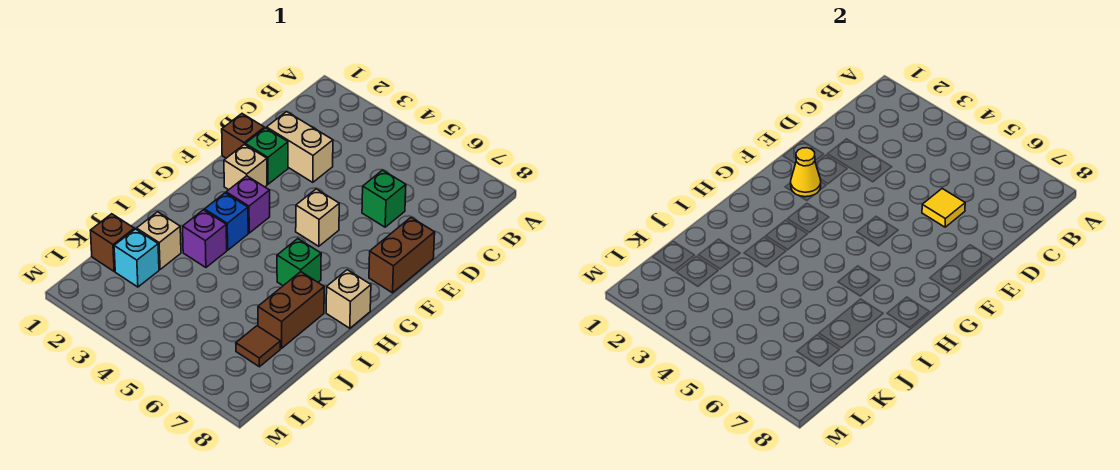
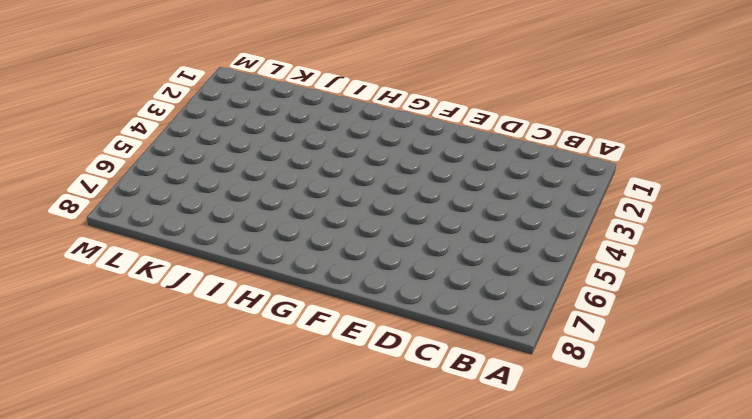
none -> tan 1x2 brick [267,112,333,182]
none -> green 1x1 brick [362,170,406,227]
none -> brown 1x1 brick [222,114,264,158]

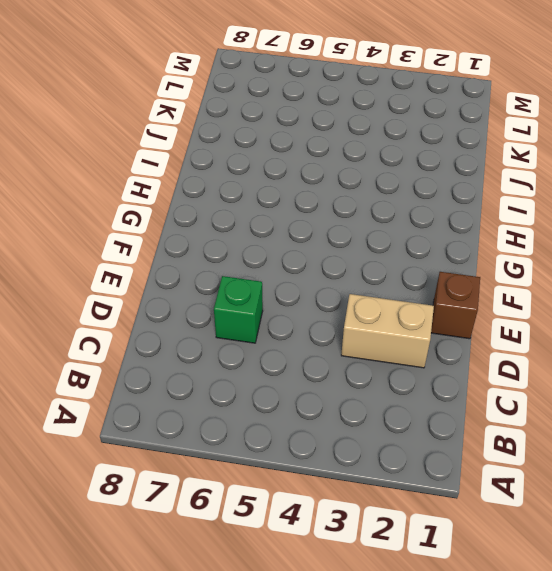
none -> green 1x1 brick [245,128,288,184]
none -> brown 1x2 brick [369,218,435,293]
none -> tan 1x1 brick [224,144,267,190]

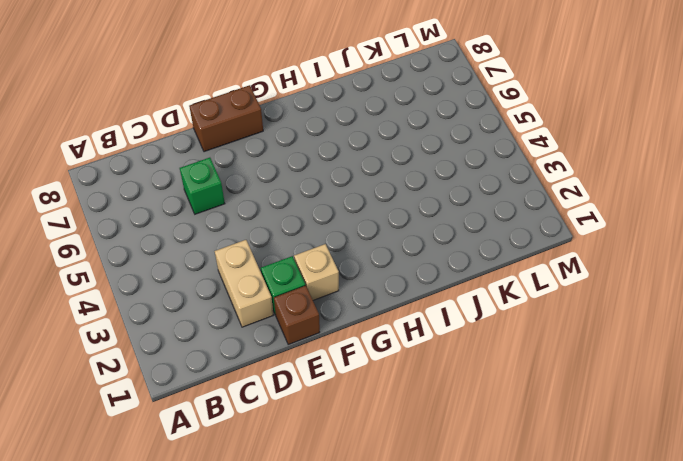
none -> tan 1x1 brick [296,189,339,246]
none -> purple 1x1 brick [226,176,270,233]
none -> blue 1x1 brick [204,193,248,250]

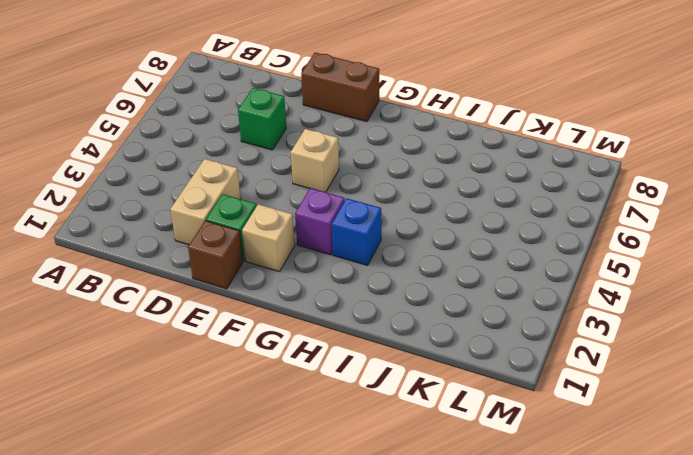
none -> green 1x1 brick [277,239,321,286]
none -> tan 1x1 brick [326,270,371,328]
none -> purple 1x1 brick [183,210,227,267]

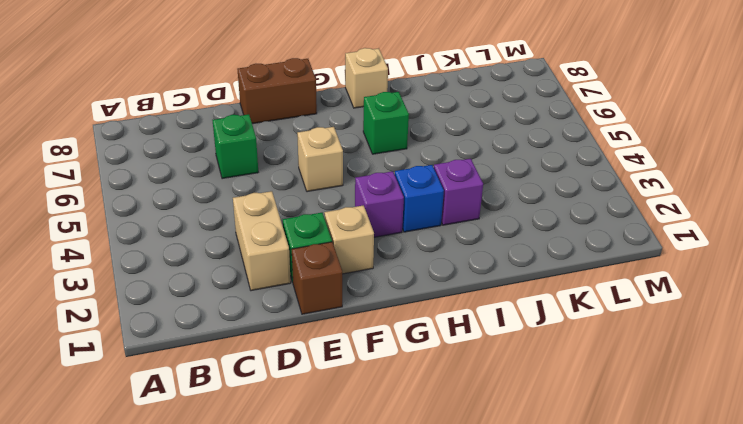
none -> brown 1x2 brick [258,272,324,348]
none -> tan 1x1 brick [137,212,181,269]
none -> brown 1x1 brick [90,214,134,271]

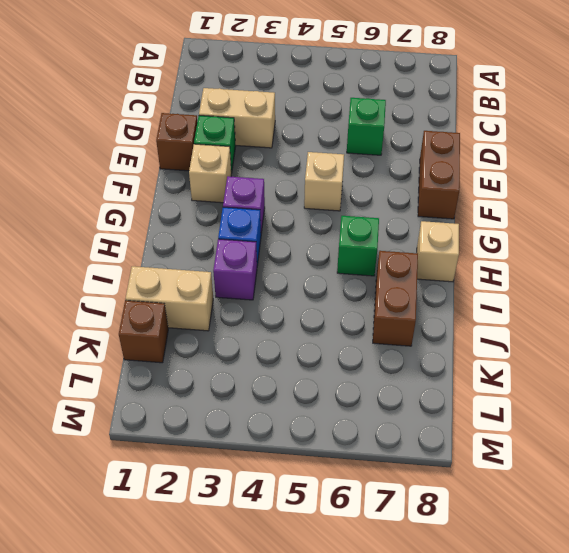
tan 1x2 brick [126,266,213,331] -> tan 1x1 brick [137,212,181,269]
none -> cyan 1x1 brick [114,229,159,287]
none -> brown 1x1 tile [236,326,280,367]
none -> yellow 1x1 tile [922,189,965,227]

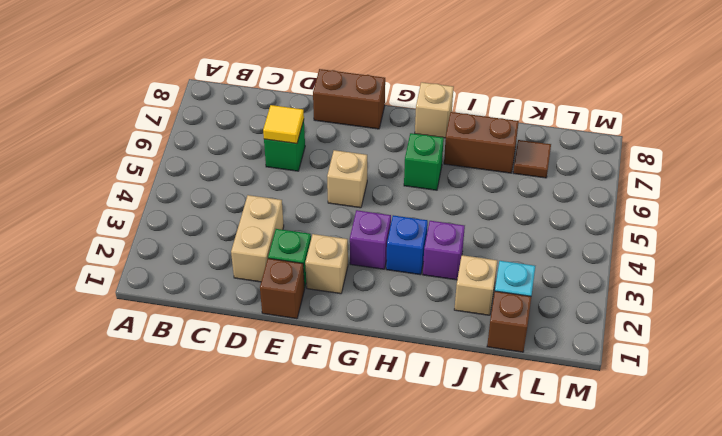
none -> yellow 1x1 cone [791,148,821,197]

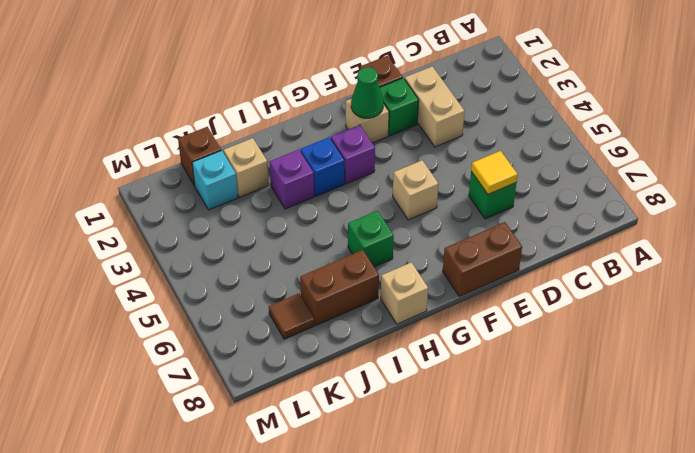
green 1x1 cone [351,67,383,118] -> yellow 1x1 cone [791,148,821,197]

